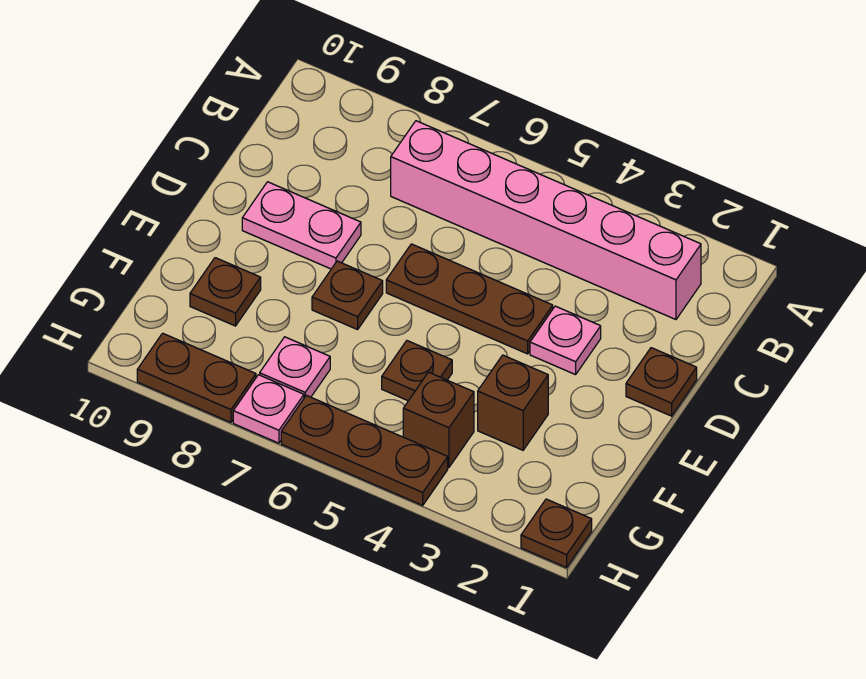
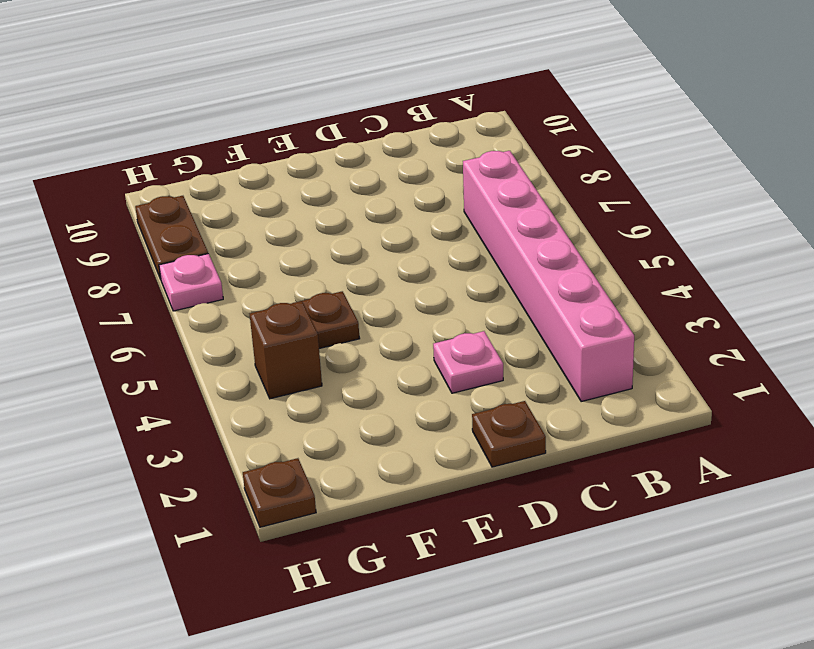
none -> brown 1x3 plate [386,244,553,354]
none -> pink 1x2 plate [242,182,361,269]
none -> brown 1x1 plate [312,261,383,330]

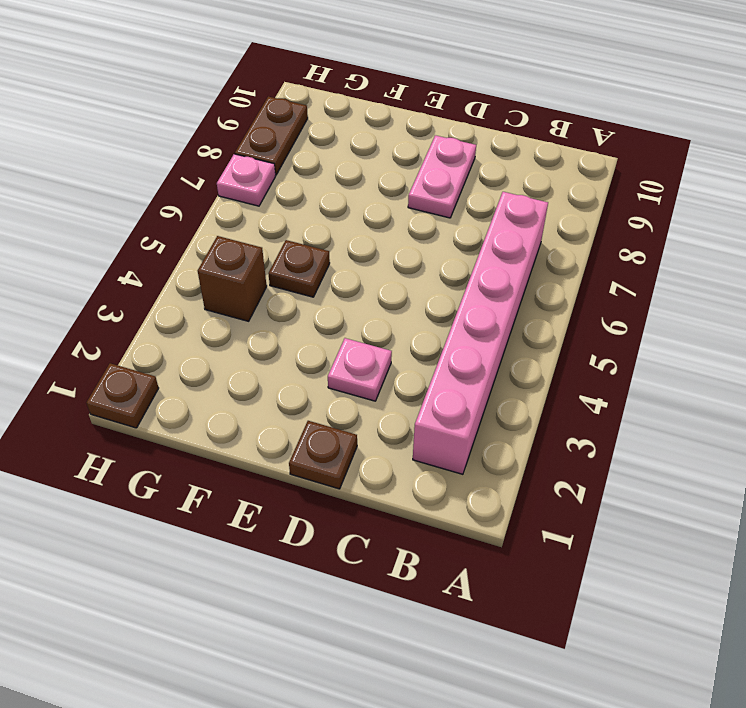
none -> brown 1x3 plate [386,244,553,354]
none -> brown 1x1 plate [312,261,383,330]
none -> brown 1x1 brick [478,355,548,450]

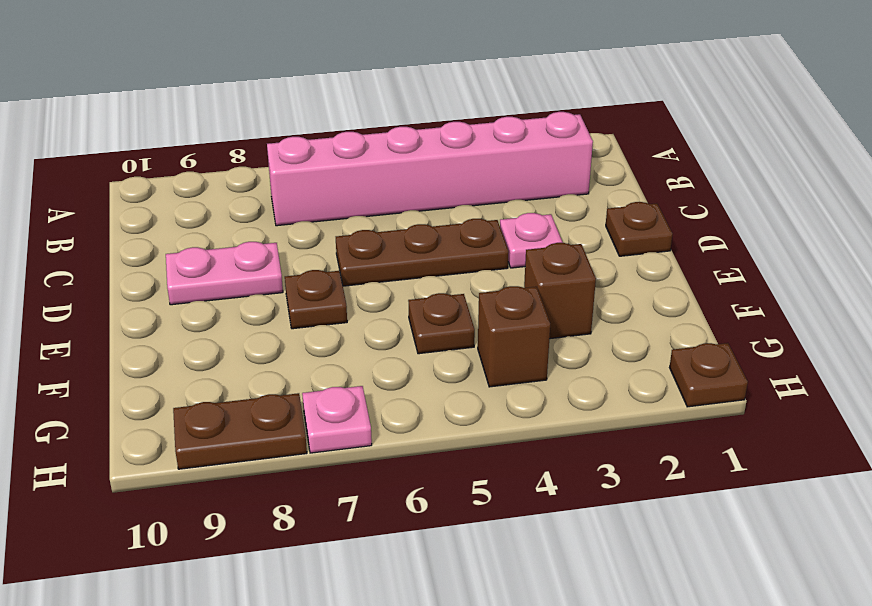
none -> brown 1x1 plate [190,258,261,326]
none -> pink 1x1 plate [260,337,330,398]
none -> brown 1x3 plate [281,395,448,505]

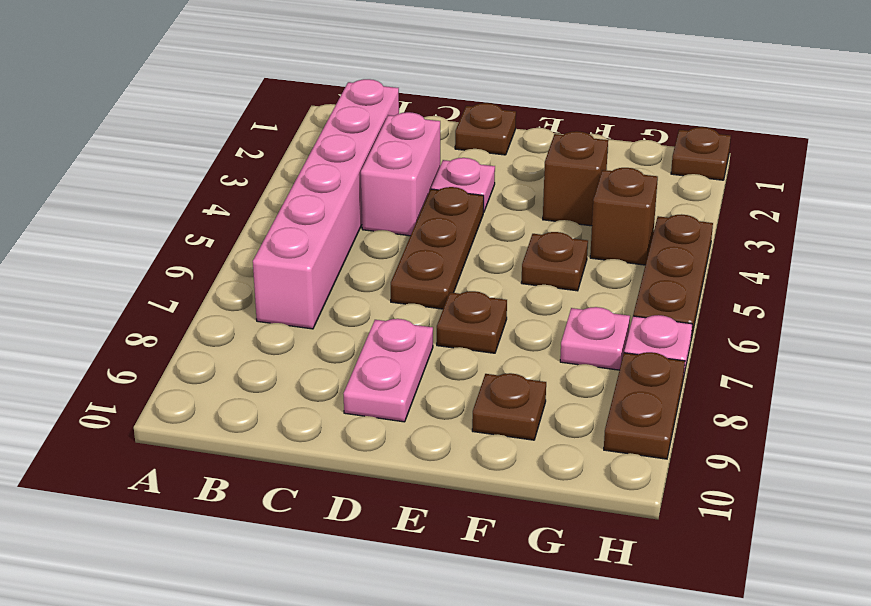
pink 1x2 brick [361,112,440,236] -> none

